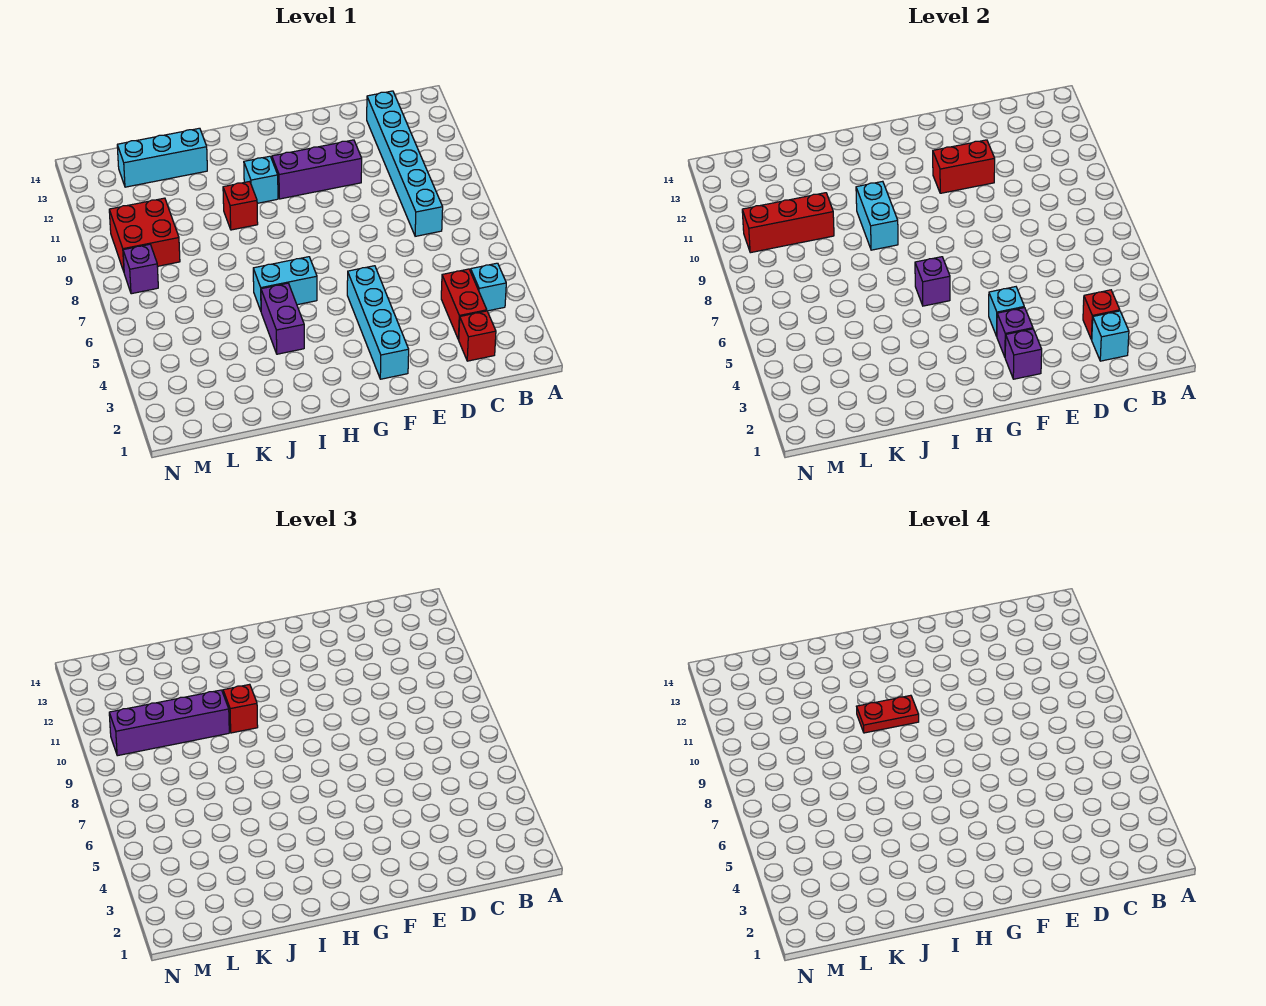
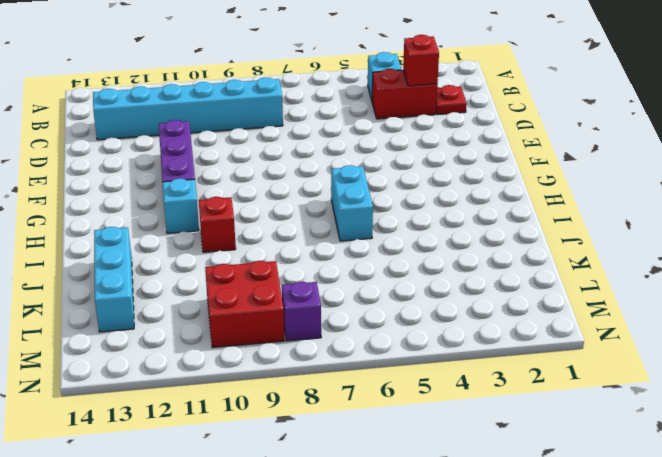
red 1x1 plate [436,85,467,115] -> red 1x1 brick [459,311,496,361]
none -> cyan 1x4 brick [347,266,409,379]
none -> purple 1x2 brick [261,283,304,354]
none -> cyan 1x1 brick [1092,311,1129,361]

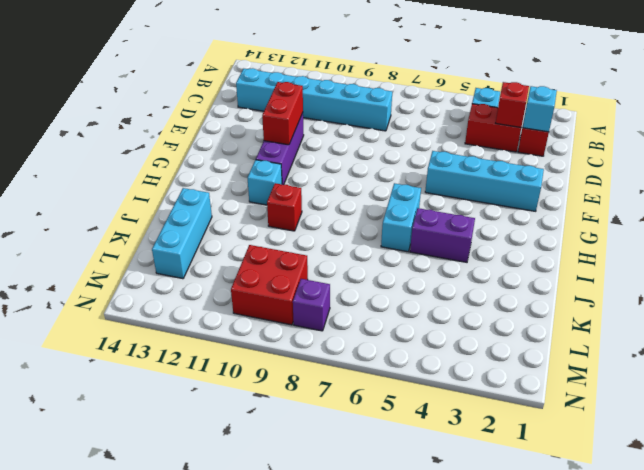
none -> purple 1x1 brick [1005,329,1042,379]
none -> purple 1x1 brick [997,308,1033,357]
none -> cyan 1x1 brick [989,287,1024,336]

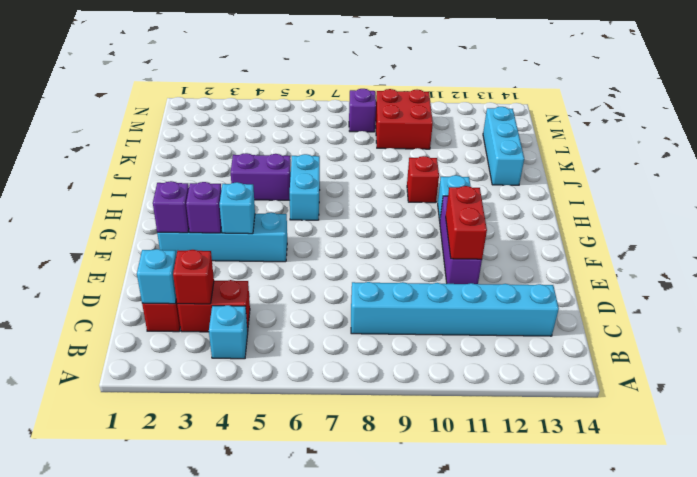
none -> purple 1x1 brick [915,257,950,306]
none -> cyan 1x2 brick [856,181,898,250]
none -> red 1x3 brick [742,193,834,253]

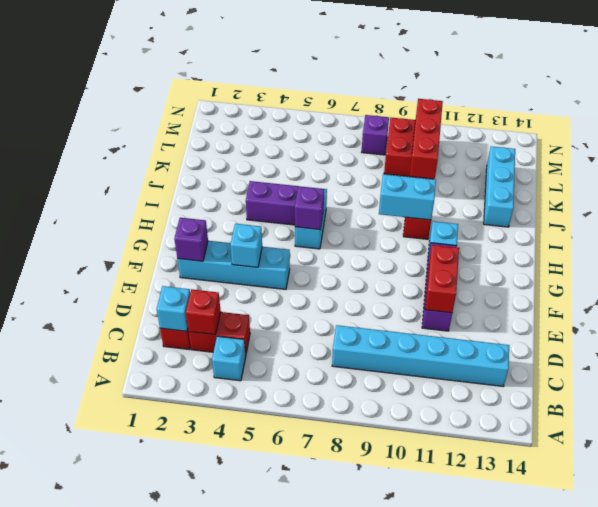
none -> purple 1x1 brick [997,308,1033,357]
none -> red 1x1 brick [223,684,258,733]
none -> purple 1x4 brick [109,690,229,756]

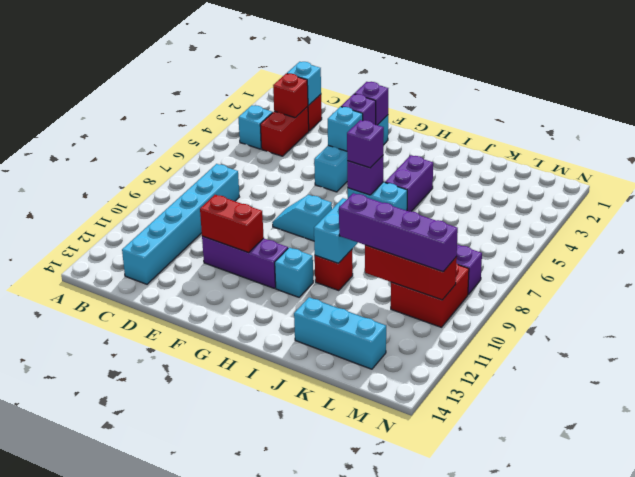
cyan 1x2 slope [272,195,332,241] -> none
purple 1x1 brick [347,120,384,168] -> none
none -> red 1x1 brick [223,684,258,733]
none -> red 1x2 plate [856,695,919,733]

